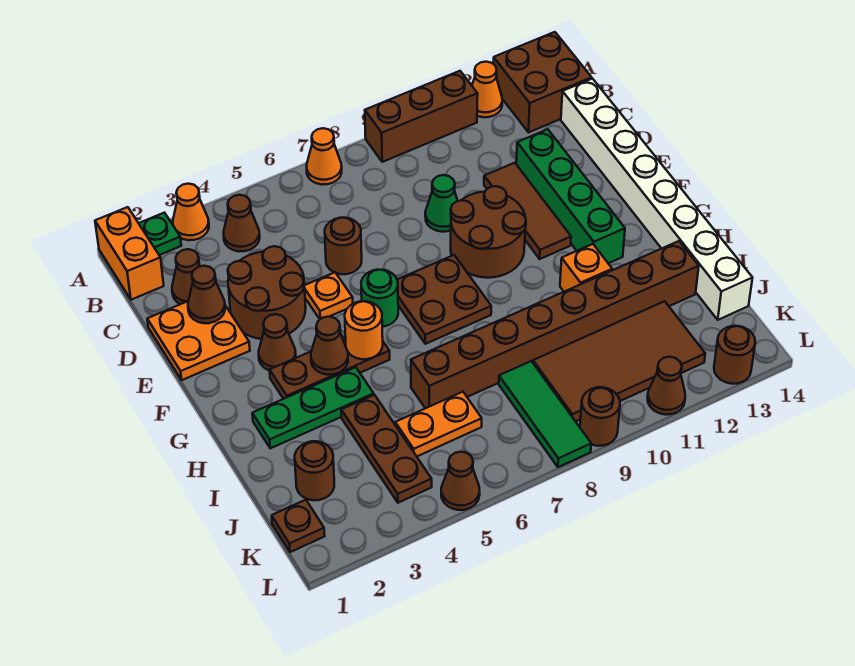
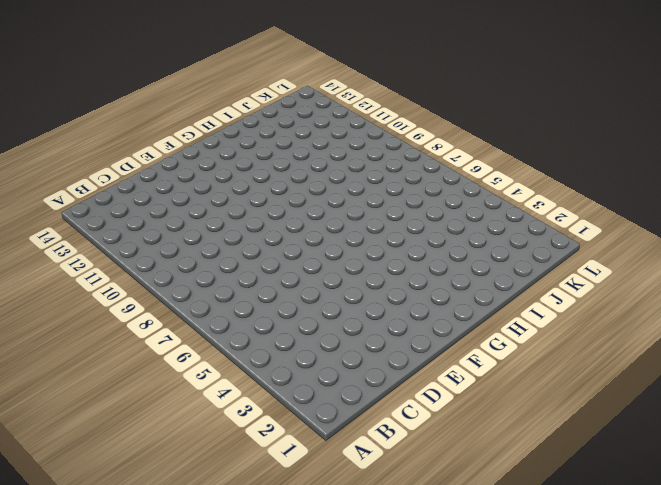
none -> orange 1x2 brick [95,207,164,300]
none -> green 1x1 plate [139,213,181,255]
none -> orange 1x1 cone [173,184,209,240]
none -> orange 1x1 cone [307,128,342,185]

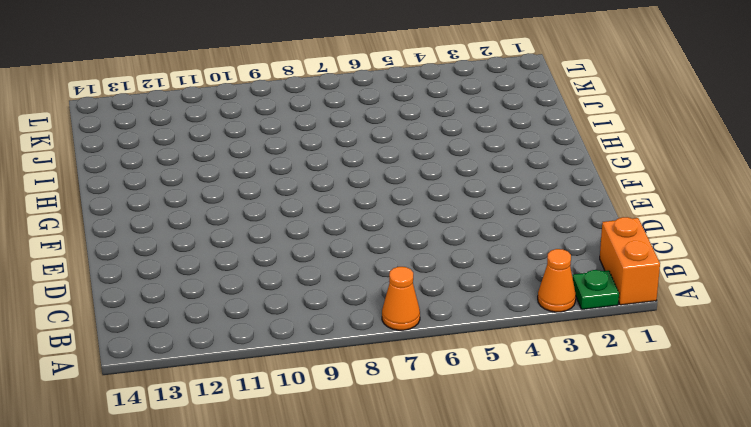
none -> brown 1x3 brick [365,71,478,162]
none -> orange 1x1 cone [472,62,502,117]
none -> brown 2x2 brick [493,32,592,132]
none -> brown 1x1 cone [224,195,260,252]

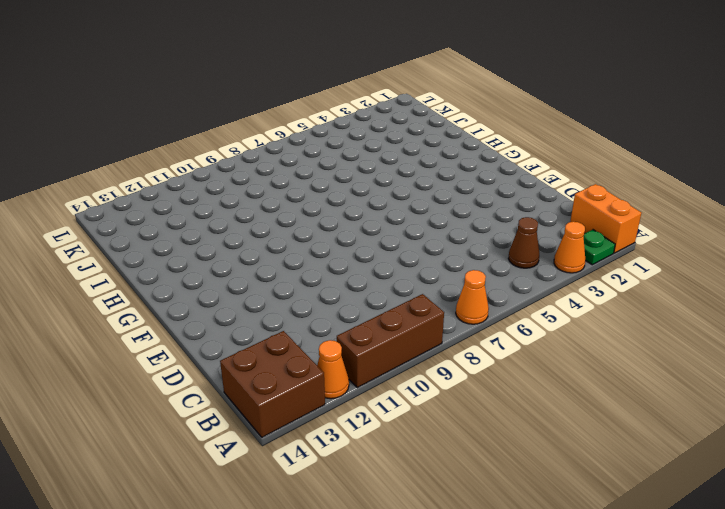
none -> brown 1x1 cone [172,249,200,304]
none -> white 1x8 brick [561,79,752,320]
none -> orange 2x2 plate [147,301,250,380]
none -> brown 2x2 round brick [228,246,306,339]

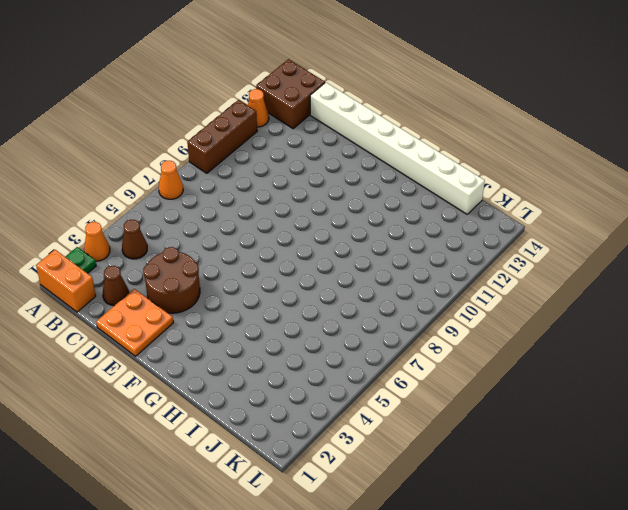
none -> brown 1x1 round brick [325,218,362,274]
none -> green 1x1 cone [425,175,458,232]
none -> brown 1x3 tile [484,163,571,259]
none -> green 1x4 brick [516,129,625,263]

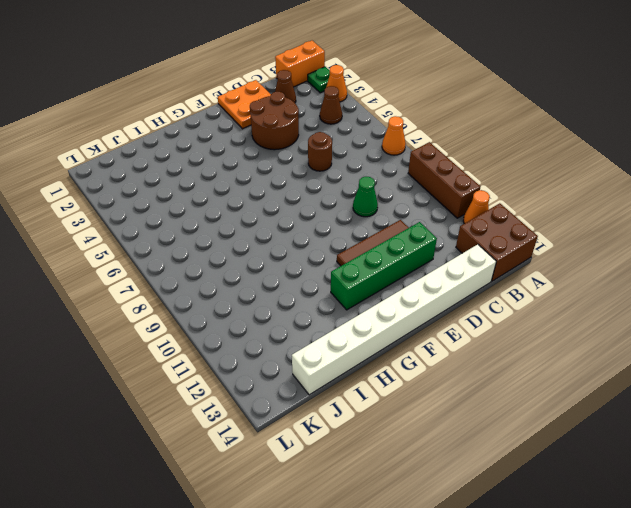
none -> orange 1x1 plate [304,272,353,319]
none -> brown 2x2 round brick [451,186,526,278]
none -> brown 1x1 cone [259,314,296,371]
none -> green 1x1 round brick [361,270,398,327]

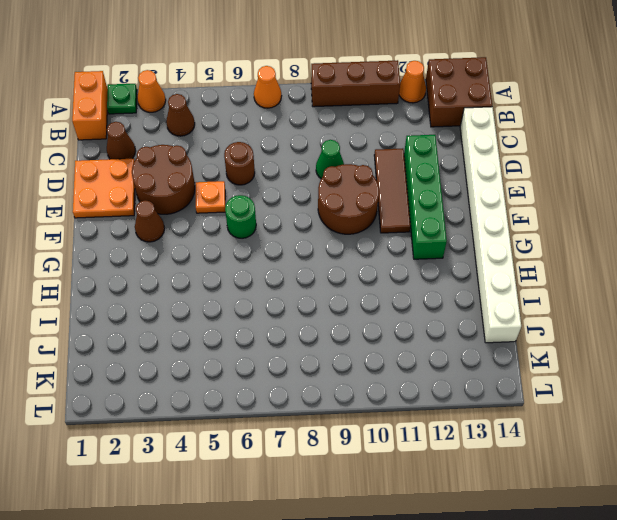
none -> brown 2x2 plate [397,255,491,344]
none -> brown 1x3 plate [270,337,390,399]
none -> green 1x3 plate [252,367,374,448]
none -> orange 1x1 brick [560,244,612,292]

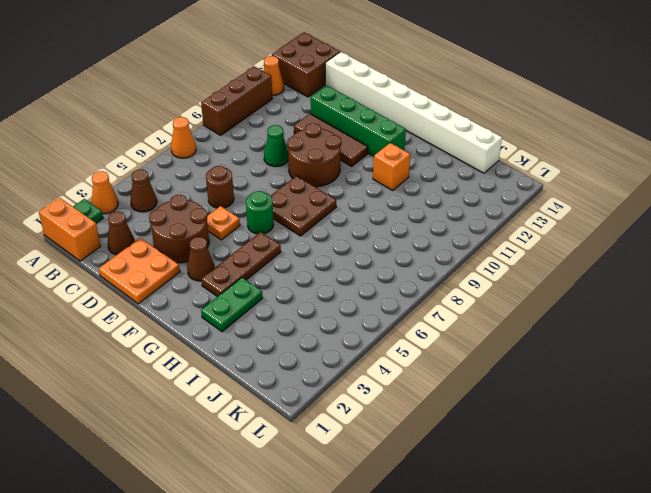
green 1x2 plate [201,277,263,332] -> green 1x3 plate [252,367,374,448]
none -> brown 1x3 plate [341,395,432,503]
none -> brown 1x8 brick [411,241,699,408]
none -> brown 1x1 round brick [295,441,334,500]
none -> orange 1x2 plate [395,392,482,456]

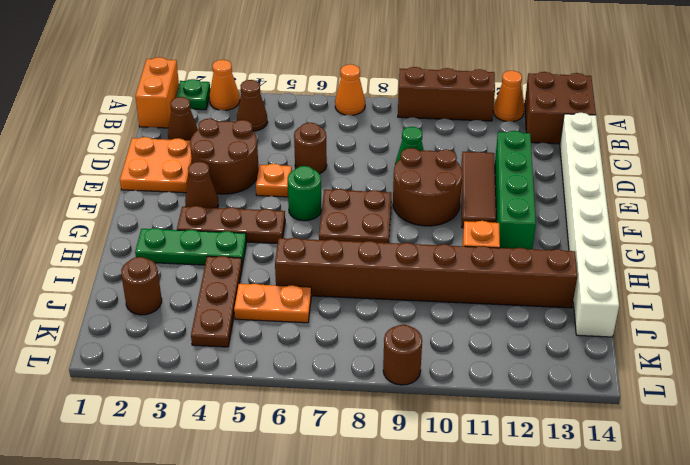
none -> green 1x3 tile [499,361,591,467]
none -> brown 2x4 tile [533,301,705,421]
none -> brown 1x1 plate [272,500,325,552]
none -> brown 1x1 cone [441,452,480,510]

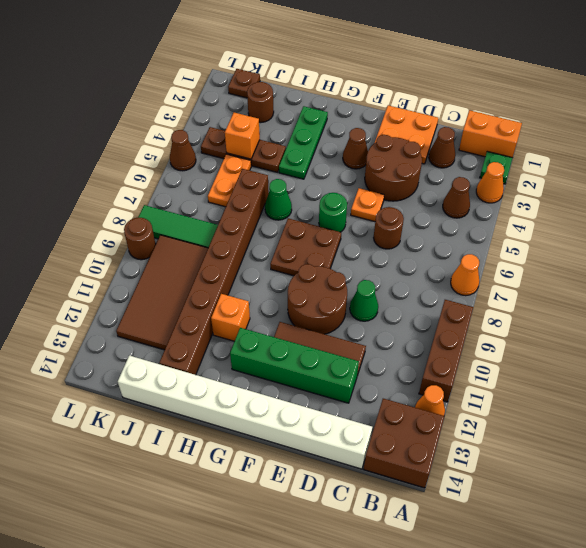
green 1x1 cone [265,179,292,220] -> none
orange 1x1 brick [225,112,260,159] -> none
none -> brown 1x3 plate [270,337,390,399]
none -> brown 1x1 cone [647,357,685,415]
none -> brown 1x1 round brick [714,326,755,384]
none -> brown 1x1 cone [188,266,225,323]

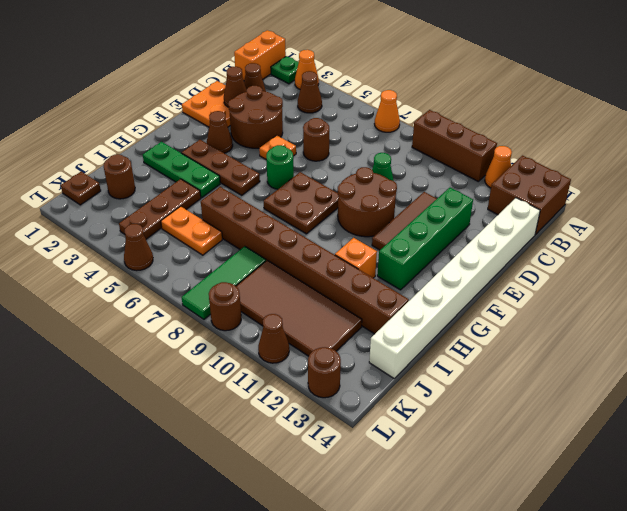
none -> brown 1x1 cone [311,317,348,375]
none -> orange 1x1 round brick [345,301,383,359]

